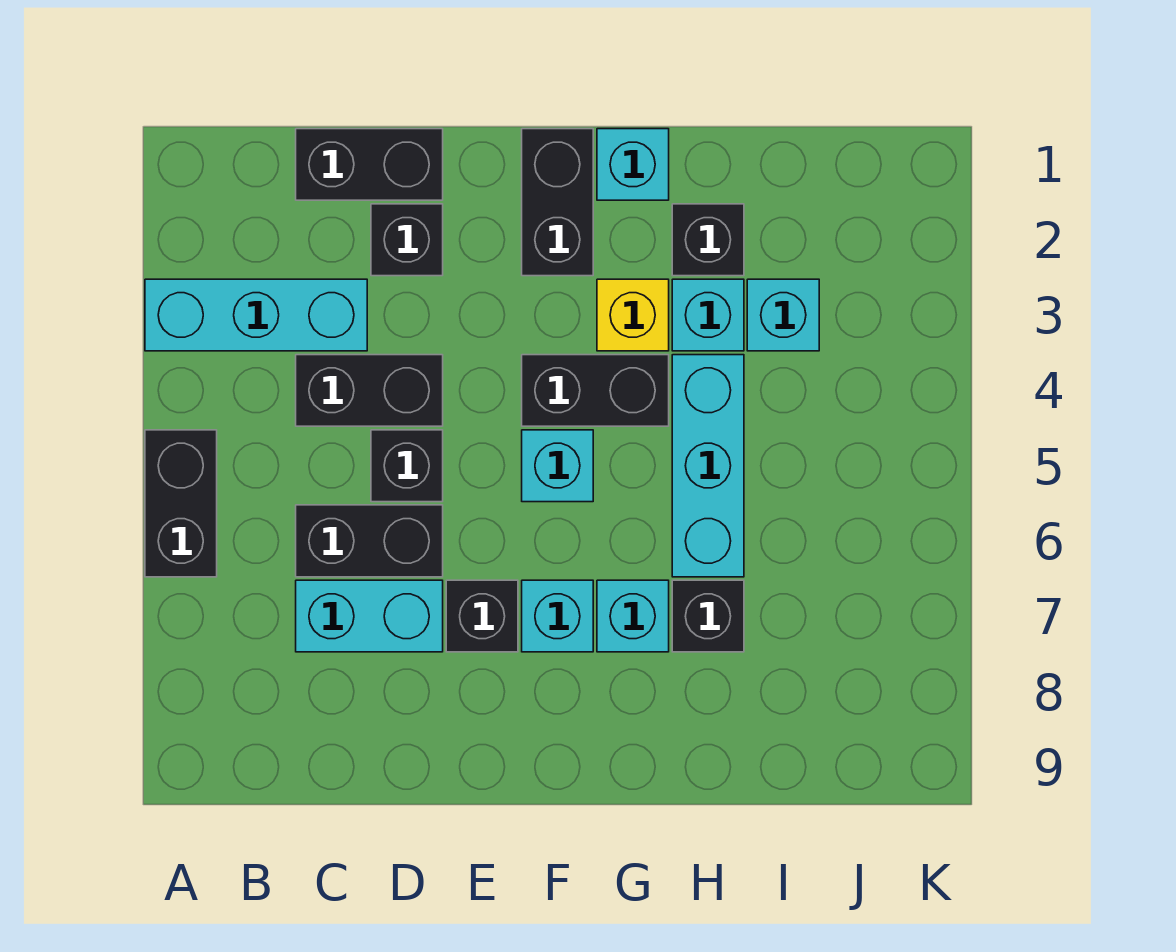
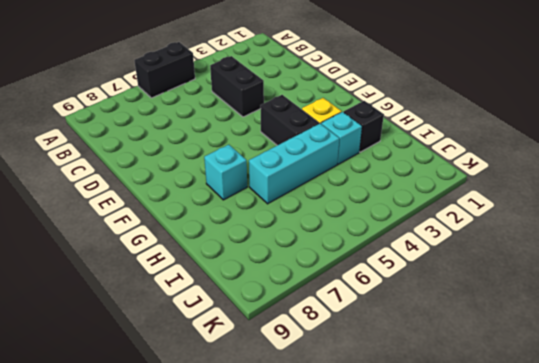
none -> cyan 1x3 brick [145,279,367,351]
none -> black 1x2 brick [296,129,443,200]
none -> black 1x2 brick [296,505,443,577]

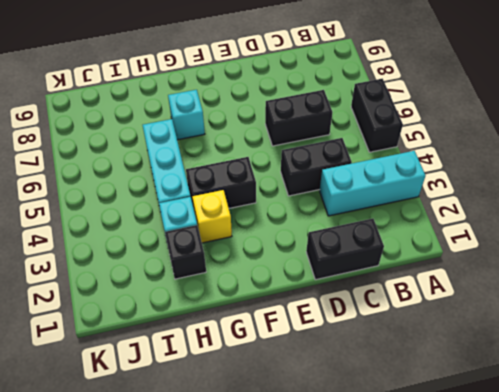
none -> cyan 1x2 brick [296,580,443,652]
none -> black 1x1 brick [371,204,443,276]
none -> black 1x1 brick [371,430,443,502]

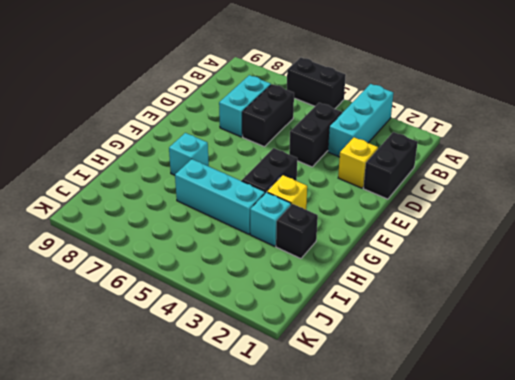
yellow 1x1 brick [338,137,378,188] -> black 1x1 brick [371,204,443,276]
none -> black 1x1 brick [371,430,443,502]
none -> black 1x1 brick [446,580,518,652]
none -> black 1x2 brick [522,129,593,276]

